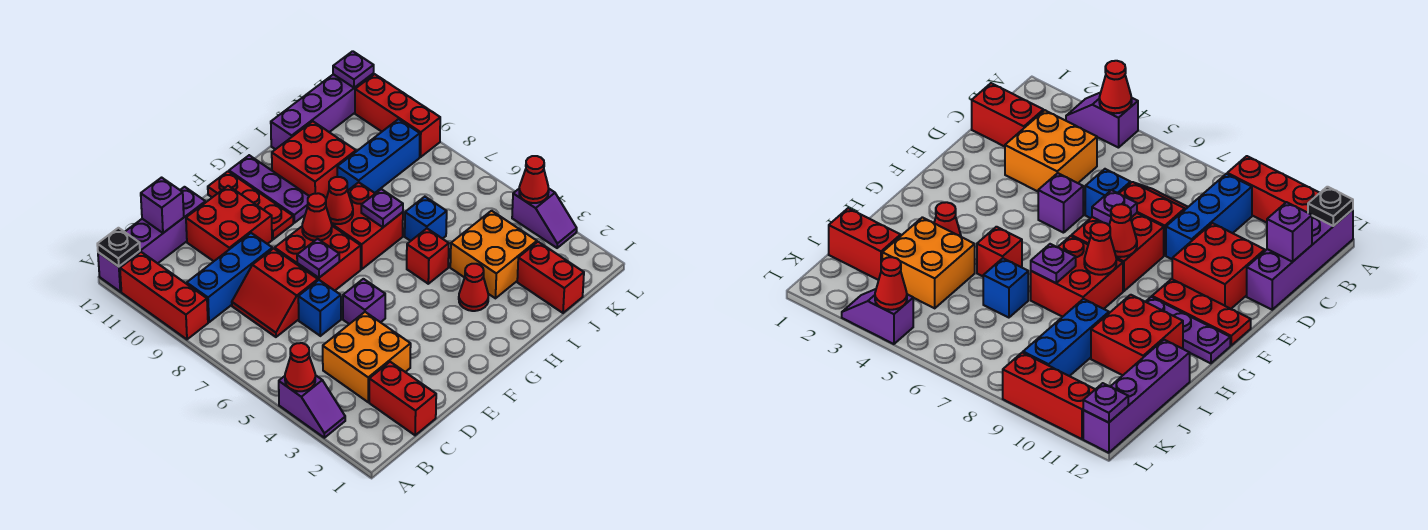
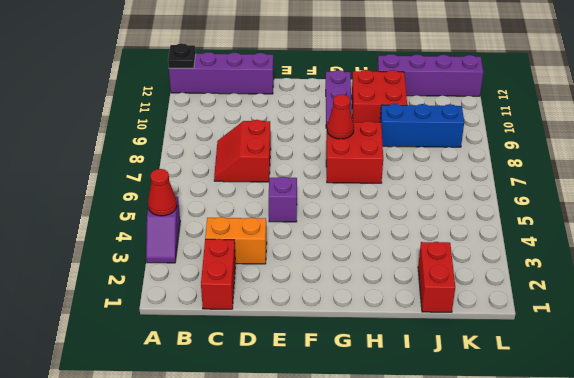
orange 1x2 brick [205,217,267,264] -> orange 2x2 brick [323,312,411,402]
none -> red 1x3 brick [120,252,208,339]
none -> blue 1x3 brick [187,233,273,322]
none -> blue 1x1 brick [298,280,341,336]
none -> red 2x2 brick [186,186,272,261]

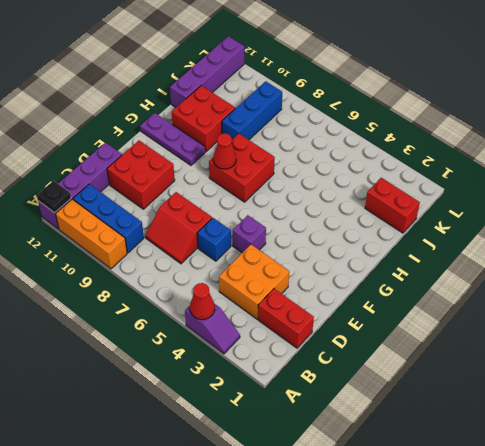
orange 1x3 brick [56,199,127,269] -> red 1x3 brick [120,252,208,339]
blue 1x3 brick [73,184,144,253] -> blue 1x3 brick turned to [187,233,273,322]
none -> red 2x2 brick [275,226,361,291]
none -> red 1x3 plate [208,171,293,239]
none -> red 1x1 cone [459,264,488,311]
none -> red 1x1 brick [407,229,449,284]

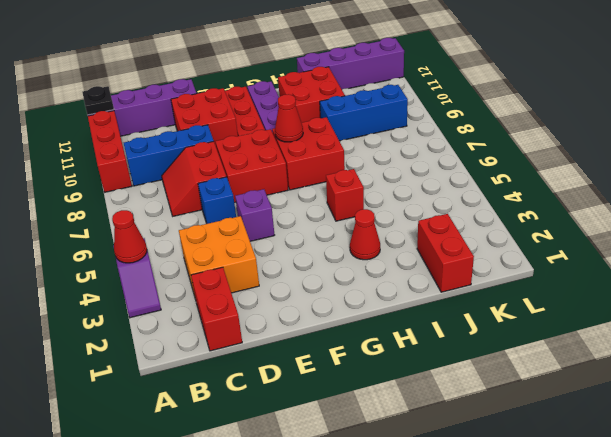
none -> orange 2x2 brick [450,211,537,298]
none -> blue 1x1 brick [405,197,447,241]
none -> purple 1x2 slope [512,189,577,248]
none -> red 1x3 brick [355,74,440,157]

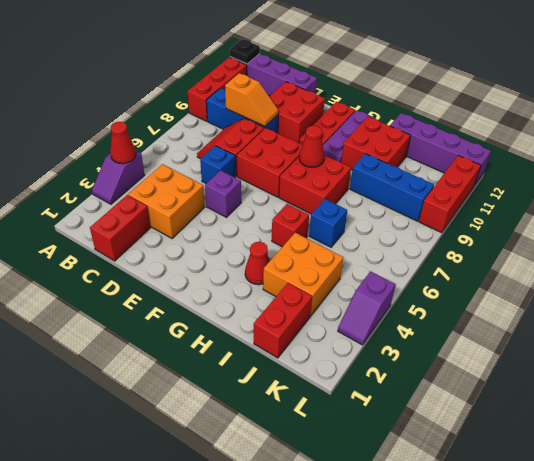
orange 1x2 slope [225,73,278,126] -> none
none -> purple 1x1 brick [141,178,184,233]
none -> purple 1x1 plate [297,239,339,278]
none -> red 1x1 cone [302,193,332,241]
none -> purple 1x1 plate [361,189,403,227]

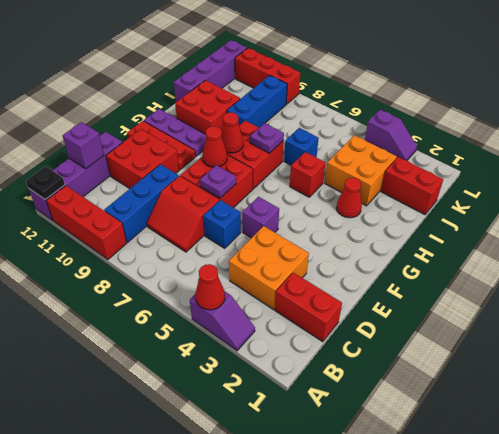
none -> red 1x1 cone [519,156,549,203]
none -> purple 1x1 plate [333,51,374,88]

